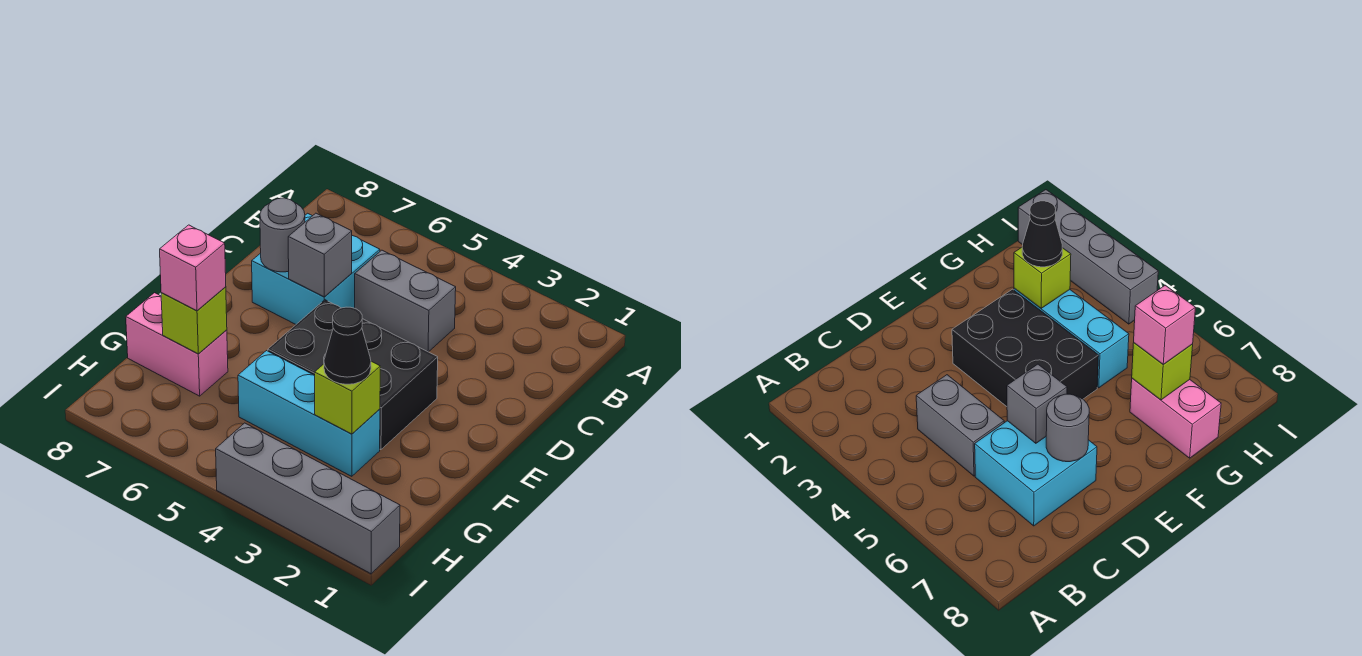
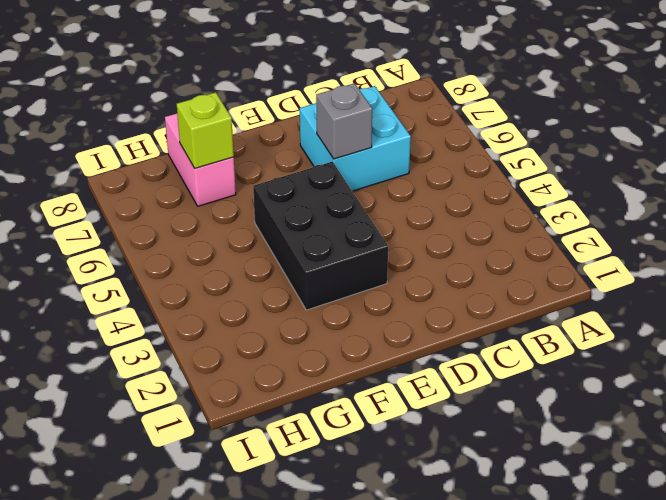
none -> grey 1x2 brick [355,250,456,352]
none -> cyan 1x3 brick [238,351,380,476]
none -> grey 1x4 brick [216,423,400,574]

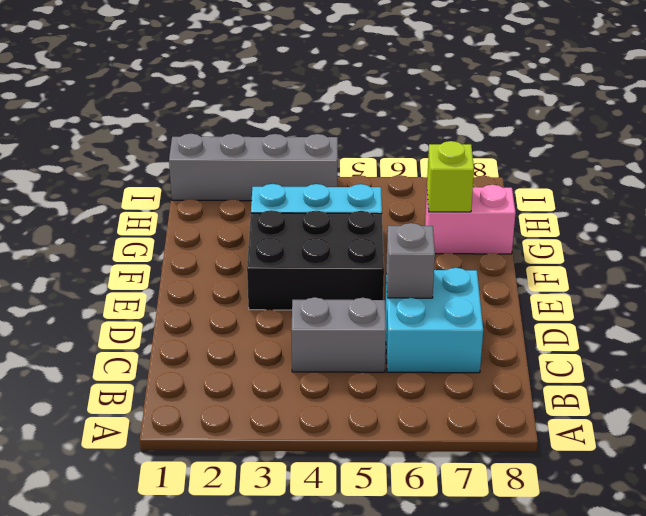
none -> grey 1x1 round brick [260,198,305,272]
none -> lime 1x1 brick [314,361,380,434]
none -> black 1x1 cone [324,307,371,384]

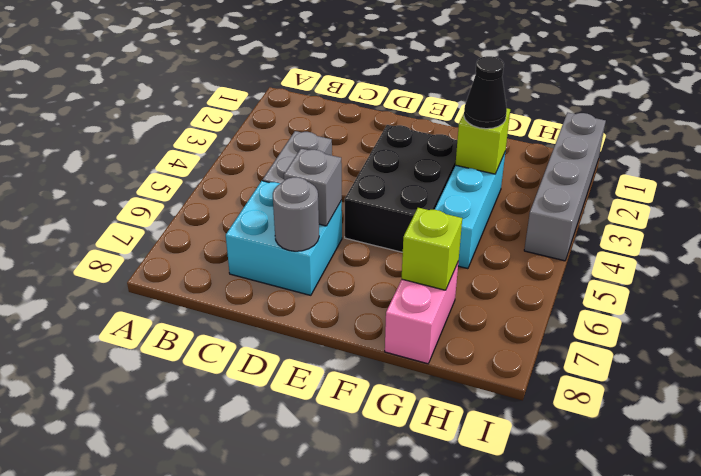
none -> pink 1x1 brick [160,225,226,311]

